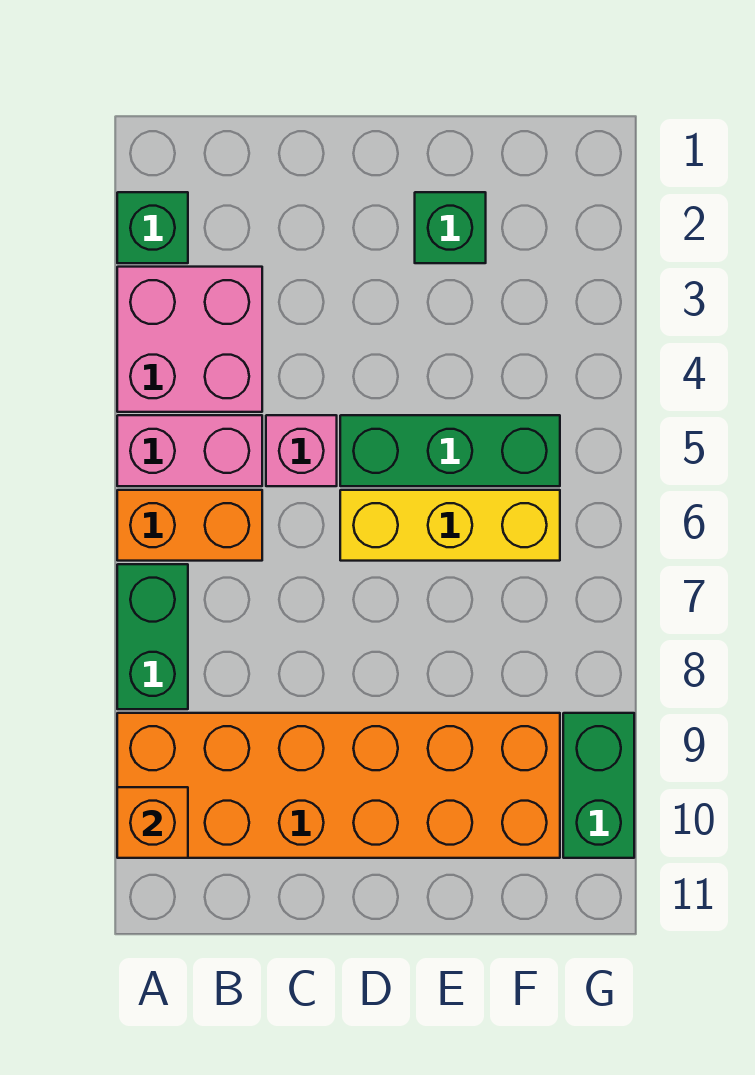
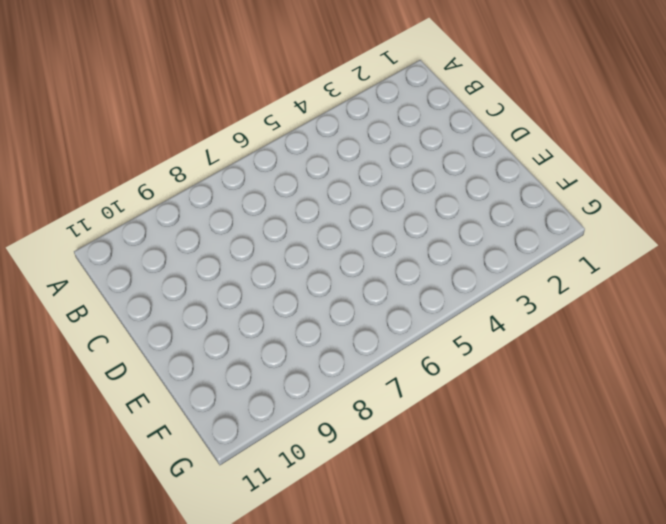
none -> green 1x1 brick [117,192,188,263]
none -> pink 2x2 brick [117,267,262,412]
none -> pink 1x2 brick [117,415,262,486]

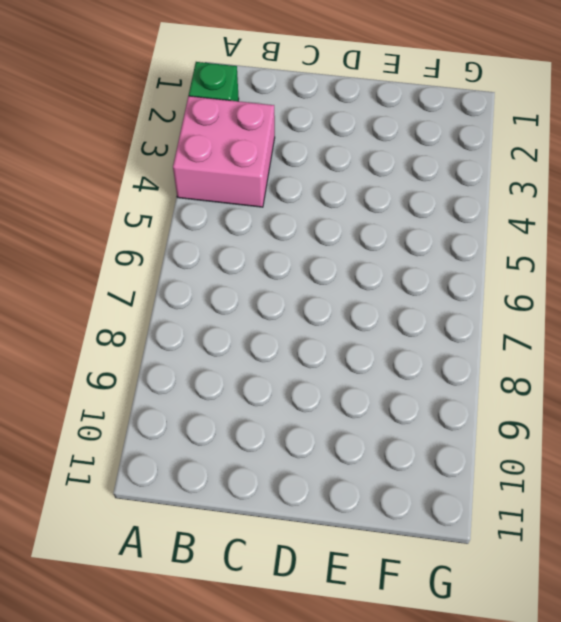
none -> pink 1x2 brick [117,415,262,486]
none -> orange 1x2 brick [117,490,262,561]
none -> green 1x2 brick [117,564,188,709]

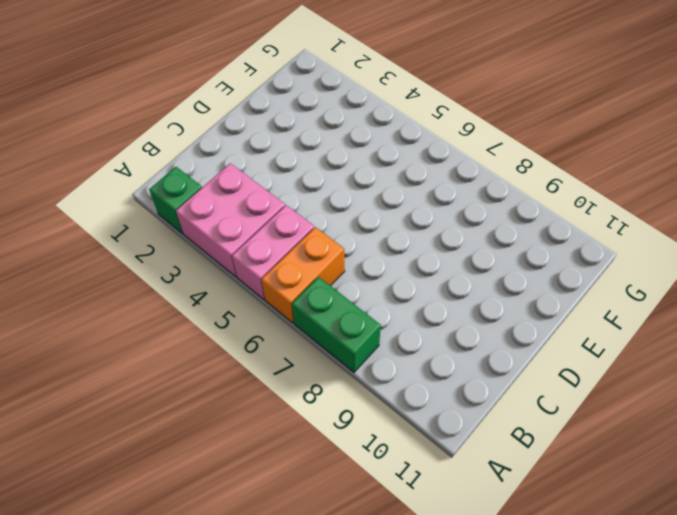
none -> orange 2x6 brick [117,713,560,858]
none -> pink 1x1 brick [266,415,337,486]
none -> green 1x3 brick [340,415,560,486]

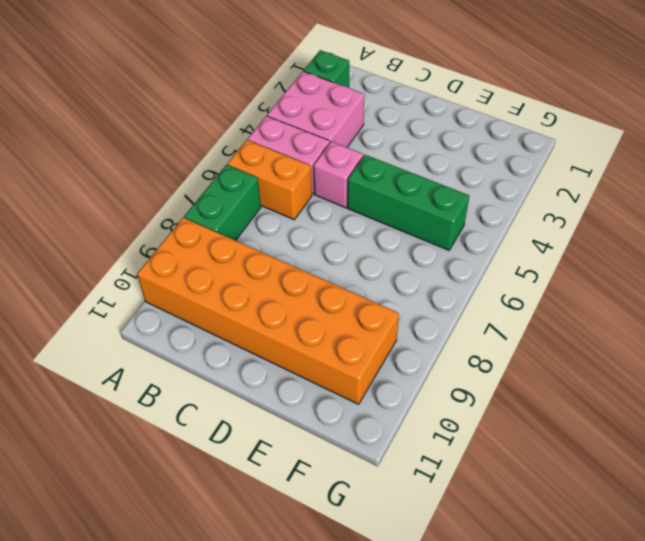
none -> yellow 1x3 brick [340,490,560,561]
none -> green 1x1 brick [415,192,486,263]
none -> green 1x2 brick [563,713,634,858]

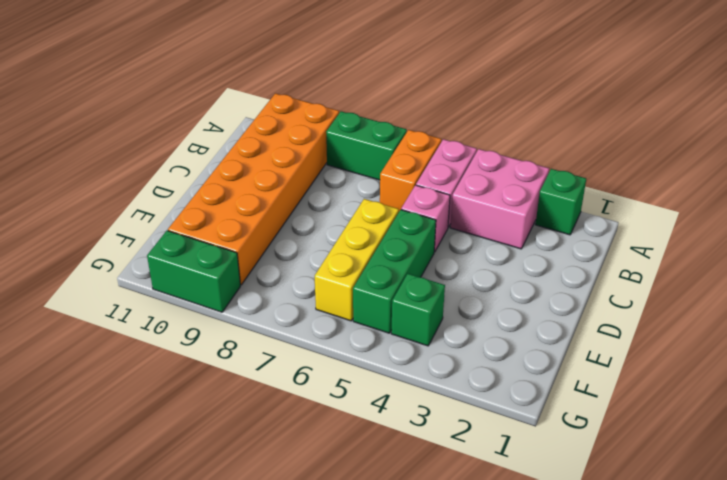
green 1x1 brick [391,274,445,346] -> green 1x1 brick moved to [415,192,486,263]
none -> orange 1x1 brick [117,787,188,858]

